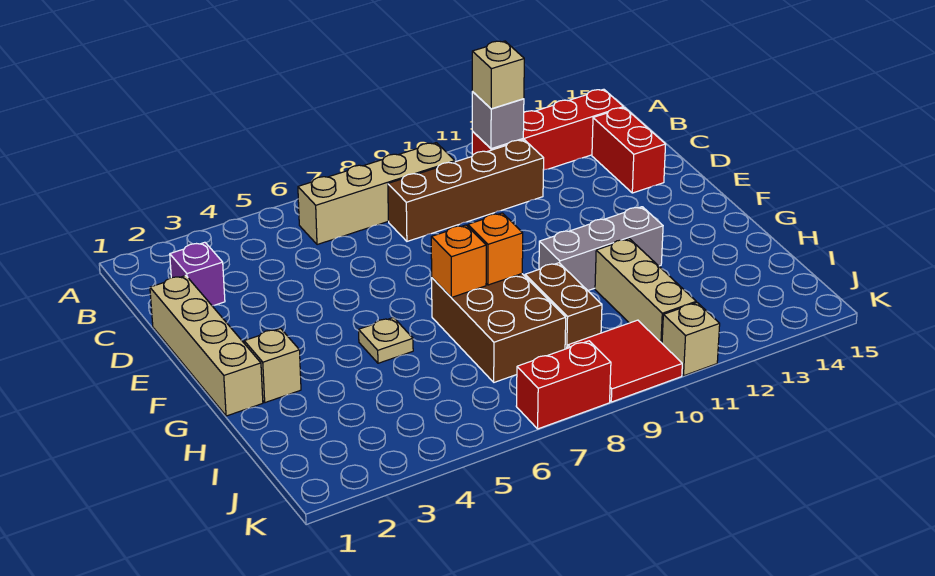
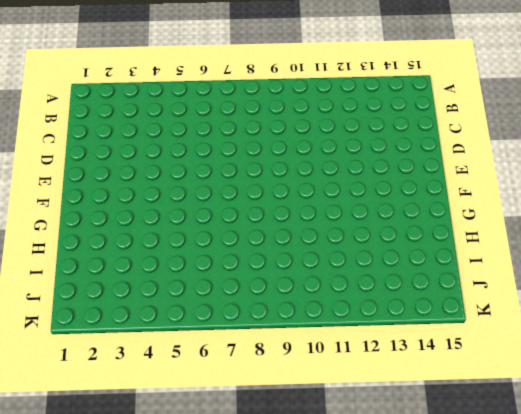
none -> tan 1x4 brick [298,143,455,245]
none -> red 1x4 brick [472,89,623,170]
none -> purple 1x1 brick [170,242,225,306]

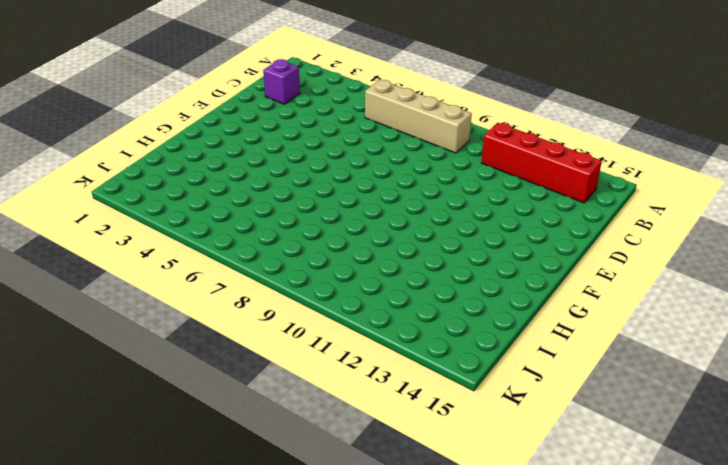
none -> brown 1x4 brick [388,140,544,241]
none -> red 1x2 brick [592,108,666,193]
none -> tan 1x4 brick [150,276,263,416]

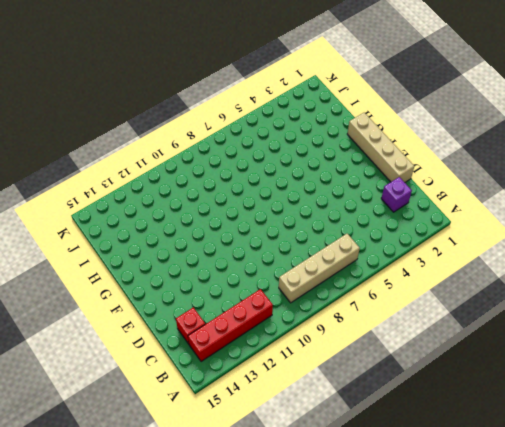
red 1x1 brick [176,307,205,344] -> red 1x2 brick [592,108,666,193]
none -> brown 1x4 brick [388,140,544,241]
none -> tan 1x1 brick [244,329,301,403]
none -> tan 1x1 plate [359,317,413,363]

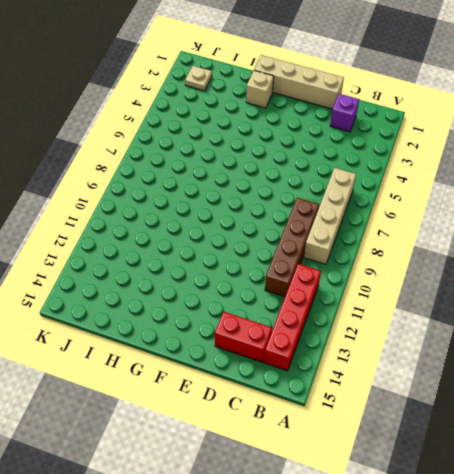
tan 1x1 plate [185,66,212,91] -> tan 1x1 plate moved to [359,317,413,363]
none -> brown 2x3 brick [432,274,566,382]
none -> grey 1x3 brick [539,207,663,291]
none -> brown 1x2 brick [525,263,602,349]

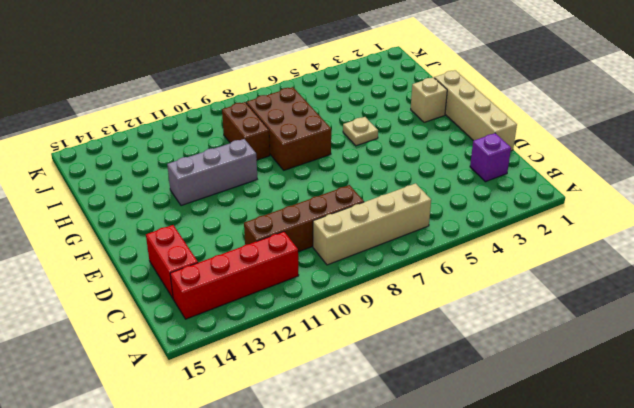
none -> tan 1x3 brick [595,239,696,343]
none -> red 2x2 tile [568,320,682,402]
none -> red 1x2 brick [516,341,611,429]

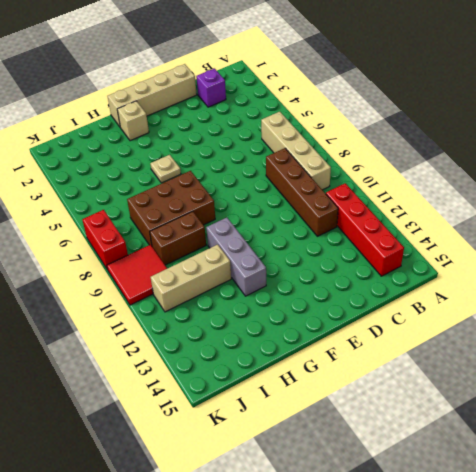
none -> red 1x2 brick [592,108,666,193]
none -> tan 1x1 brick [662,303,720,376]
none -> grey 1x1 brick [472,92,524,149]

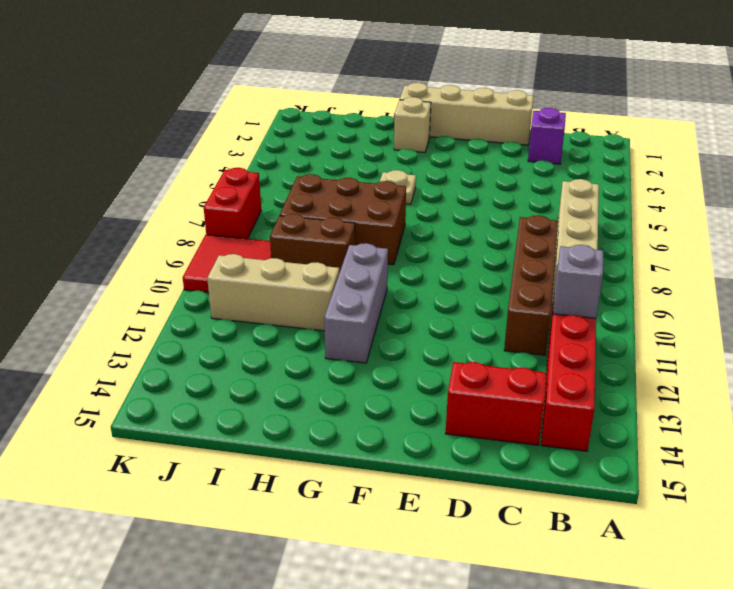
none -> tan 1x1 brick [662,303,720,376]
none -> orange 1x1 brick [431,225,486,297]
none -> orange 1x1 brick [468,213,523,285]

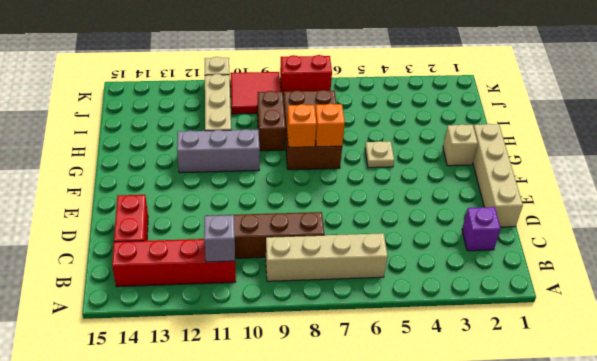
none -> tan 1x1 brick [472,41,524,109]

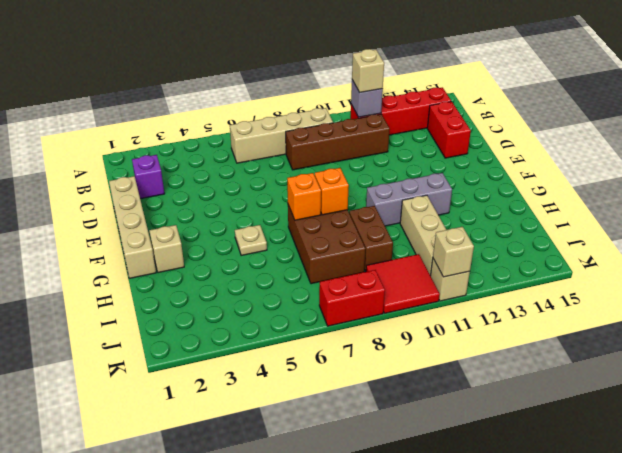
tan 1x1 brick [433,227,474,277] -> none

